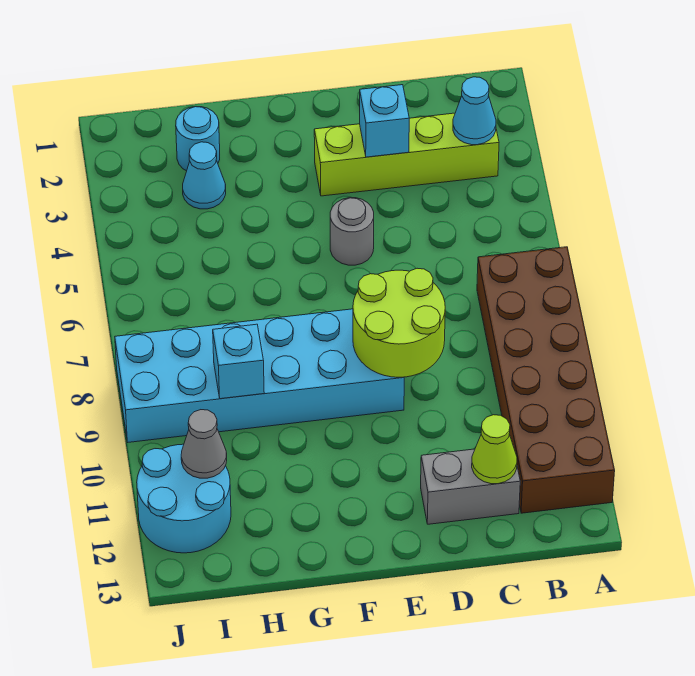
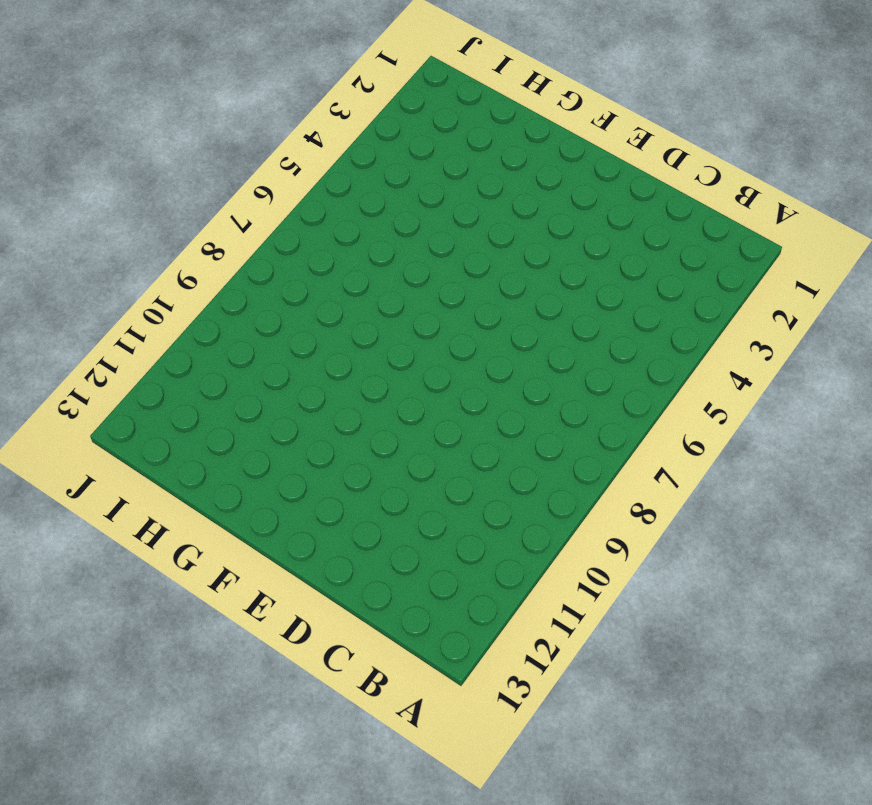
none -> brown 2x6 brick [477,247,615,513]
none -> lime 1x4 brick [314,113,499,196]
none -> grey 1x2 brick [421,449,520,524]

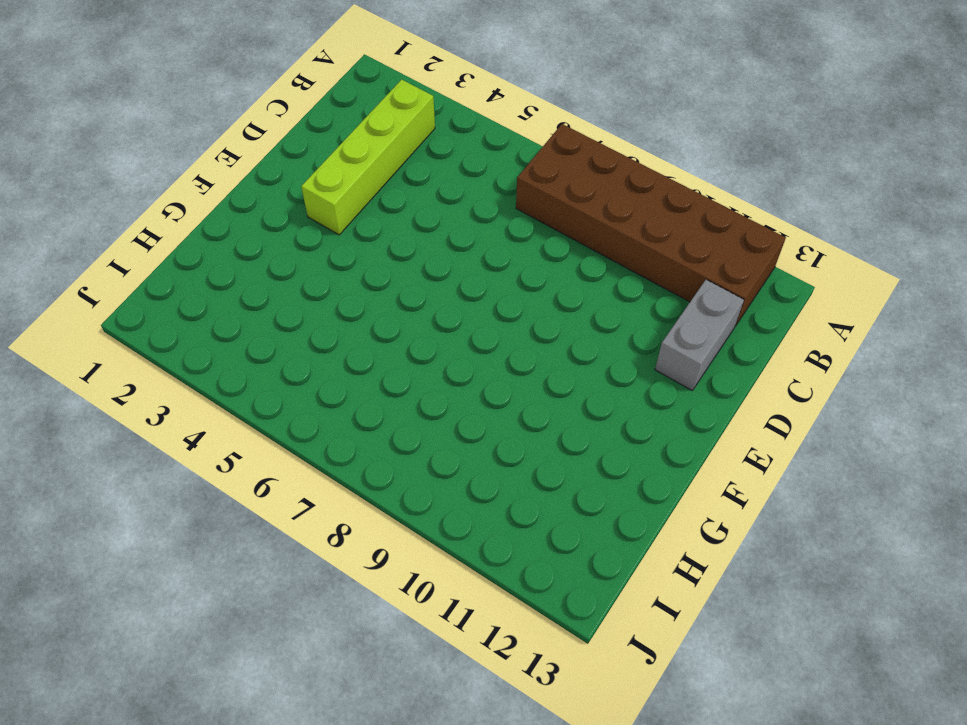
none -> grey 1x1 round brick [330,198,374,265]
none -> cyan 2x6 brick [115,309,404,442]
none -> cyan 1x1 round brick [176,107,220,171]

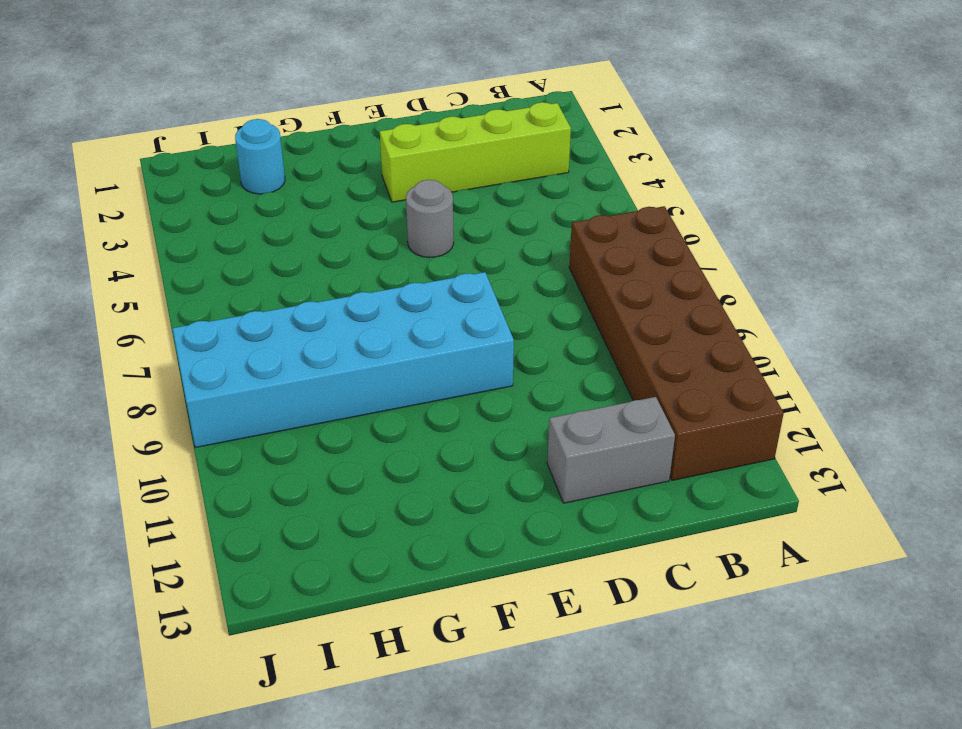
none -> cyan 1x1 cone [183,142,226,209]
none -> cyan 2x2 round brick [137,444,231,553]
none -> cyan 1x1 cone [453,77,496,145]

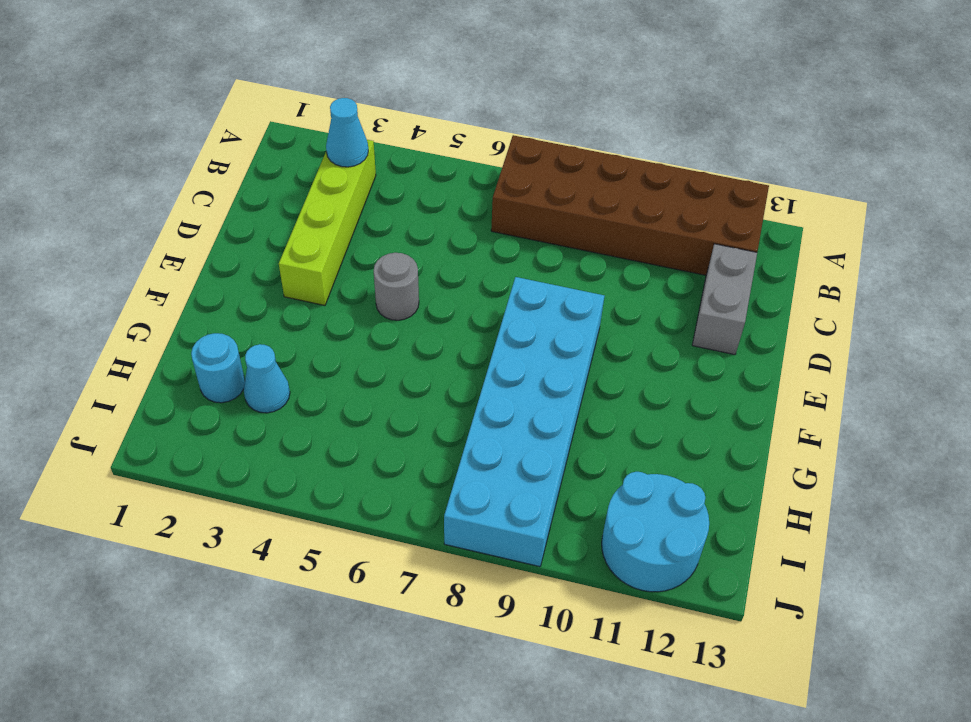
none -> lime 1x1 cone [472,415,517,484]
none -> cyan 1x1 brick [360,85,409,157]
none -> lime 2x2 round brick [353,268,445,377]

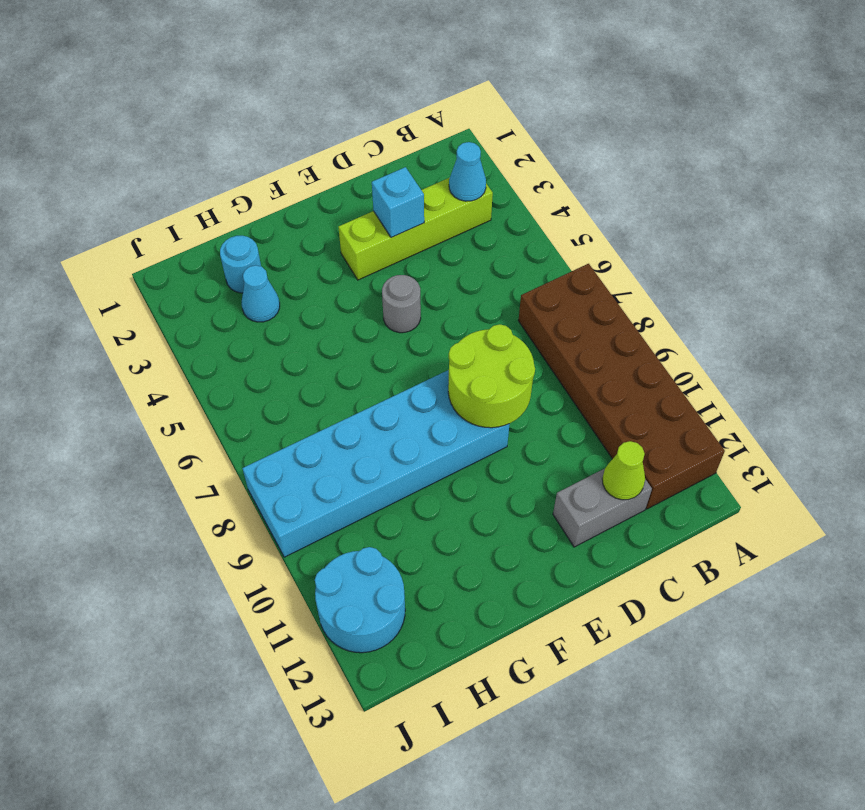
none -> cyan 1x1 brick [213,324,264,399]
none -> grey 1x1 cone [181,410,227,478]

